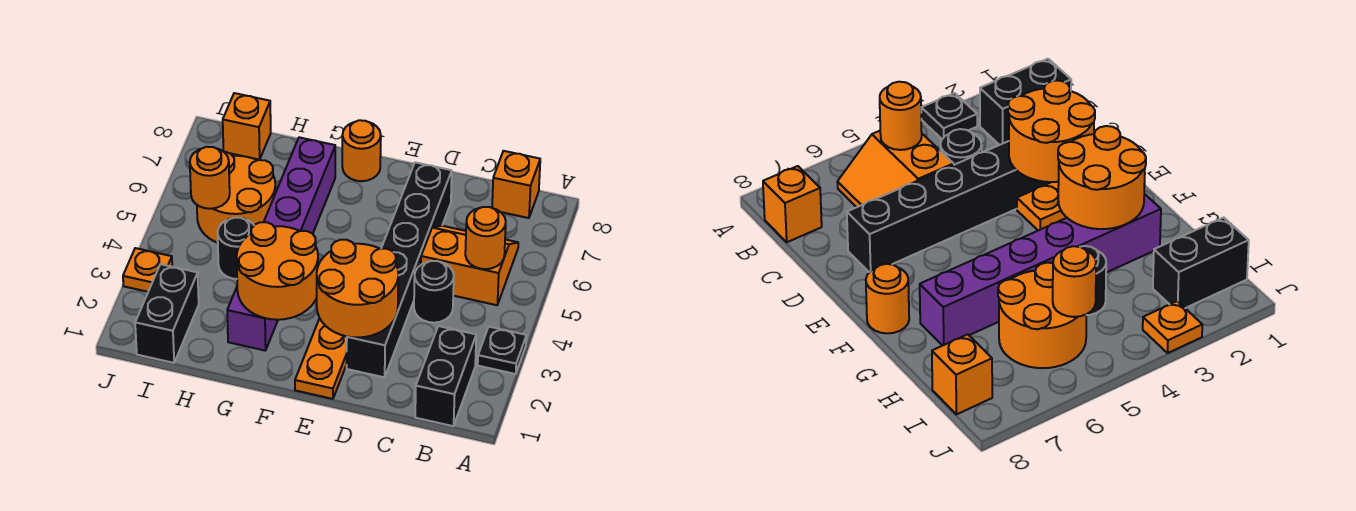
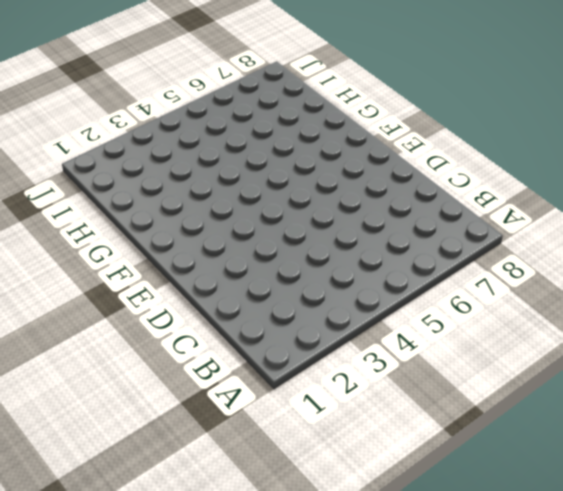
none -> black 1x1 plate [478,327,526,374]
none -> black 1x2 brick [415,326,476,426]
none -> orange 2x2 slope [421,226,518,305]

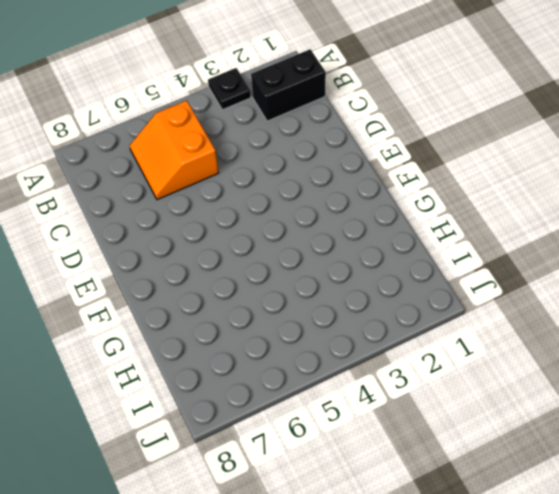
none -> orange 1x1 brick [492,151,540,218]
none -> black 1x1 round brick [414,261,454,323]
none -> black 1x6 brick [347,162,452,377]

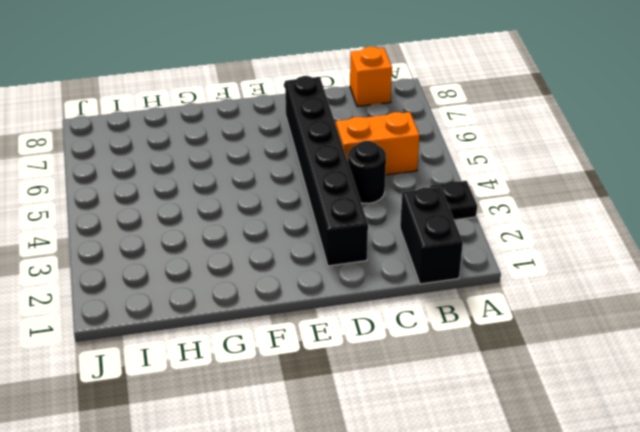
none -> orange 1x3 plate [295,318,347,399]
none -> orange 1x1 round brick [342,120,381,181]
none -> purple 1x6 brick [227,137,335,351]

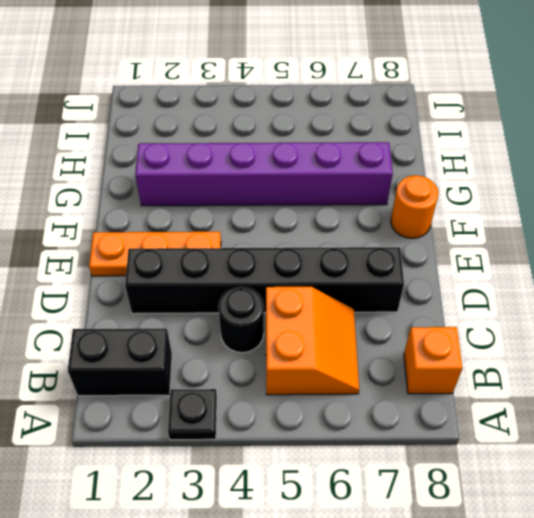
none -> black 1x1 round brick [218,218,254,279]
none -> orange 2x2 round brick [197,152,276,243]
none -> black 1x2 brick [135,264,199,363]

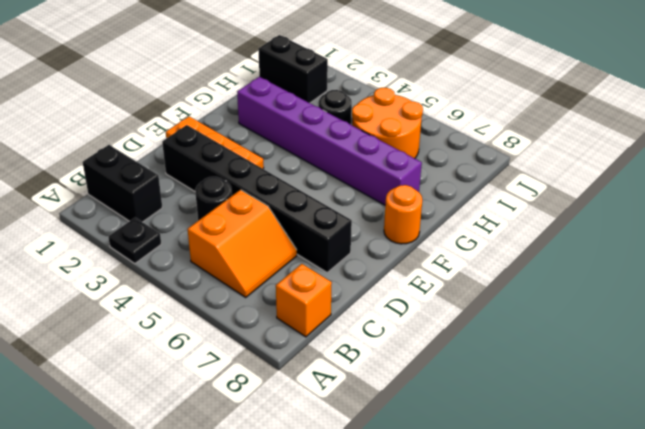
none -> orange 1x1 brick [223,93,271,160]
none -> orange 1x1 plate [123,248,172,292]
none -> orange 1x1 round brick [465,207,506,269]

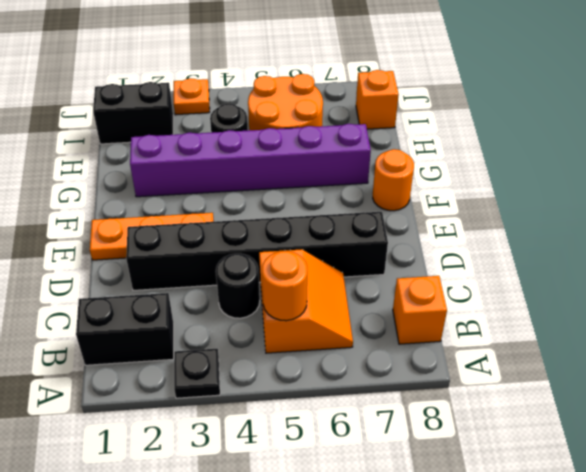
none -> orange 2x2 round brick [317,240,398,338]
none -> orange 2x2 round brick [237,222,318,320]
none -> orange 1x1 round brick [190,147,230,209]

